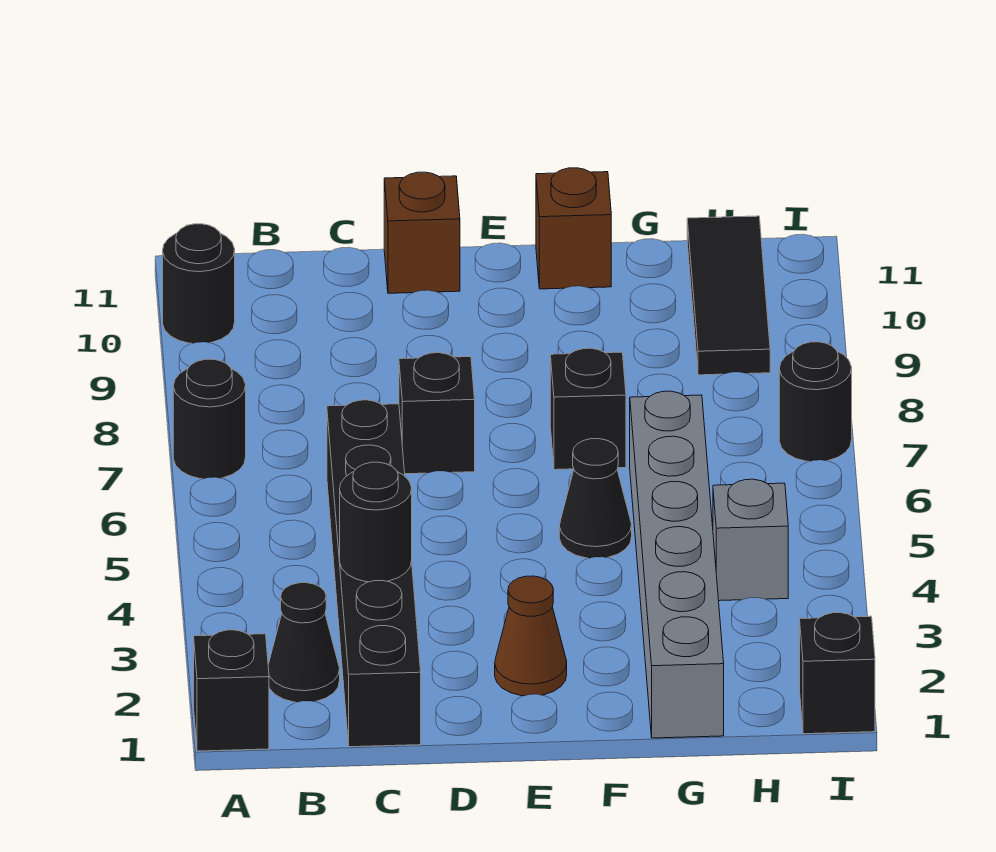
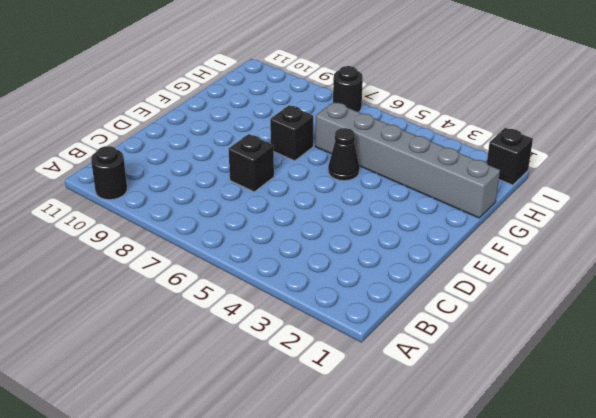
none -> black 1x1 brick [194,630,269,751]
none -> black 1x1 round brick [173,359,246,479]
none -> black 1x1 cone [268,583,340,702]

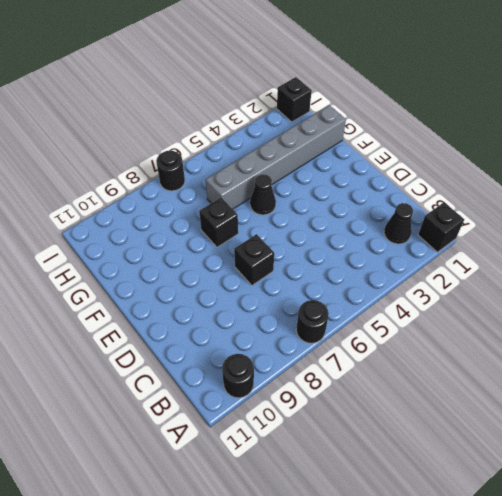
none -> black 1x6 brick [327,400,421,747]
none -> brown 1x1 brick [384,172,460,293]
none -> brown 1x1 cone [495,576,567,696]

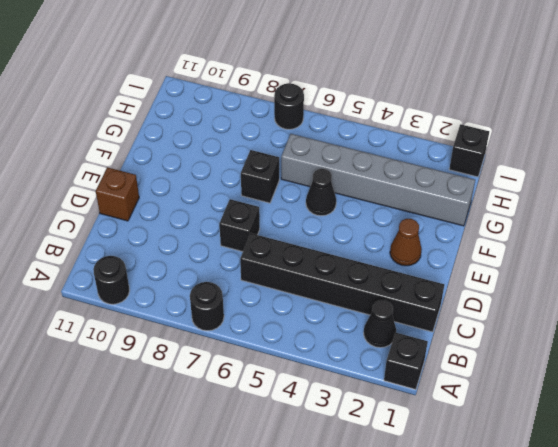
none -> brown 1x1 brick [536,168,611,289]
none -> grey 1x1 brick [713,479,788,601]
none -> black 1x3 tile [687,216,770,375]

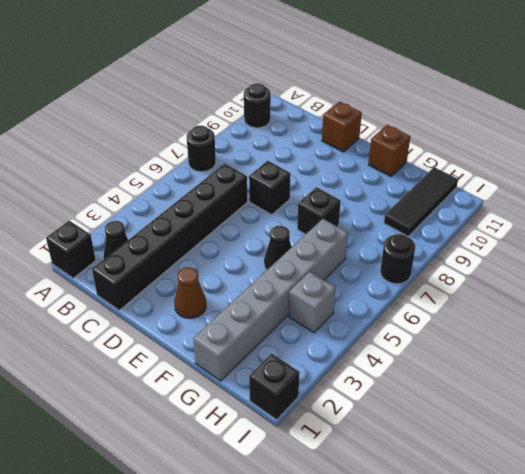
none -> black 1x1 round brick [340,462,412,582]

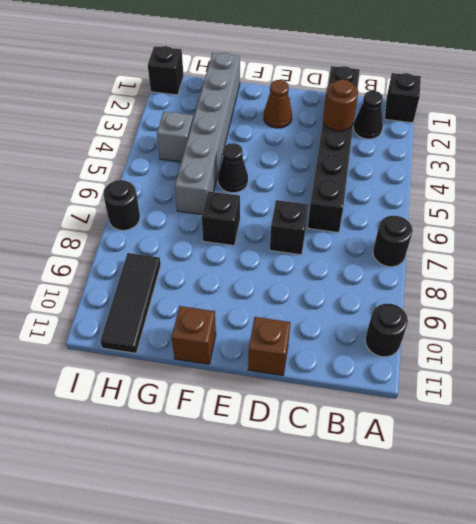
brown 1x1 round brick [323,79,358,131] -> black 1x1 round brick [340,462,412,582]

